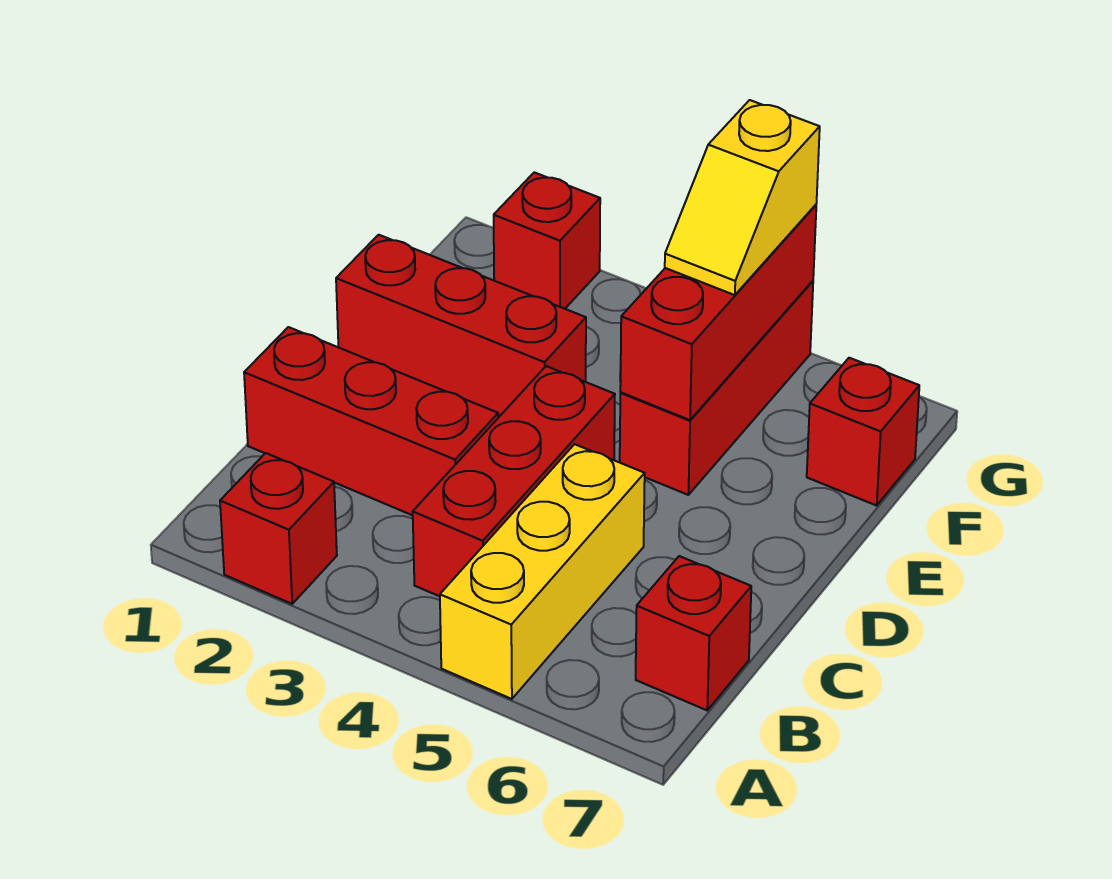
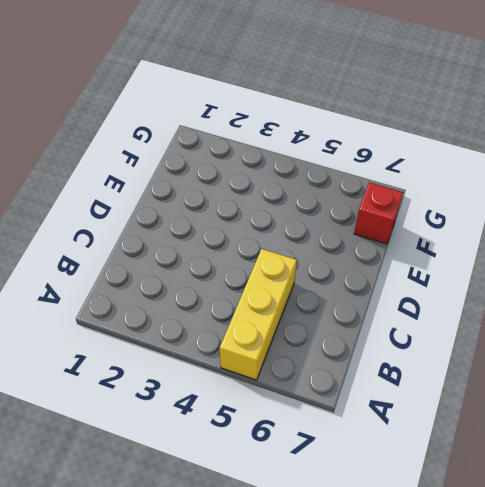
none -> red 1x1 brick [220,453,337,604]
none -> red 1x3 brick [413,366,615,596]

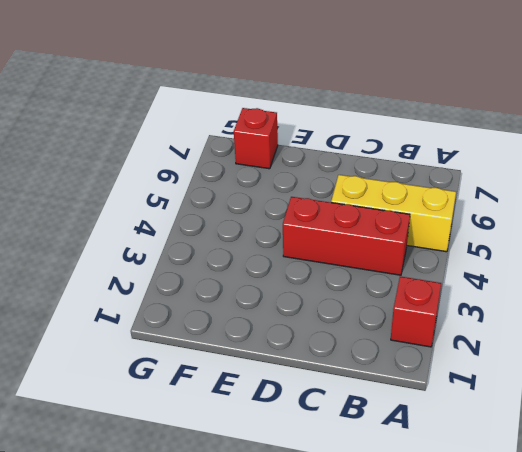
none -> red 1x1 brick [636,556,751,710]
none -> red 1x3 brick [244,327,498,515]

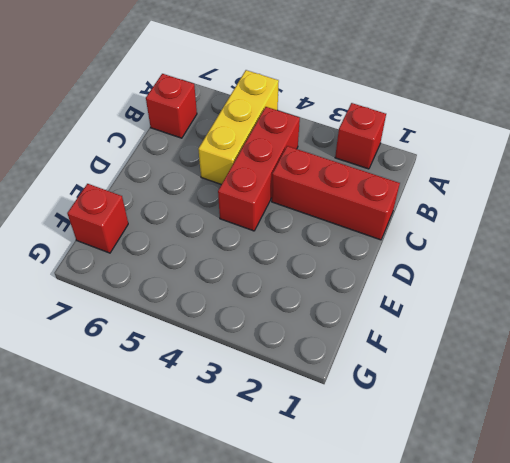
none -> red 1x3 brick [336,235,586,417]
none -> red 1x3 brick [620,281,813,495]

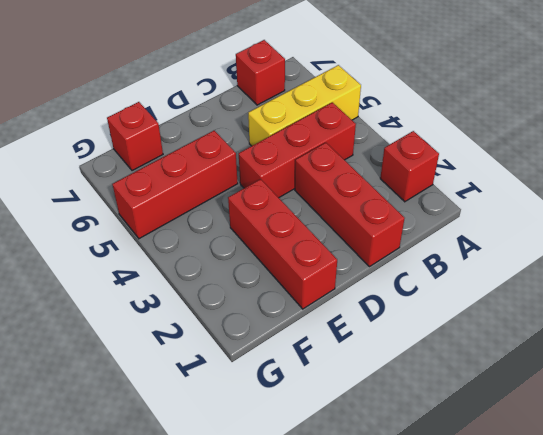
none -> red 1x1 brick [494,172,600,309]
none -> red 1x3 brick [620,205,816,420]

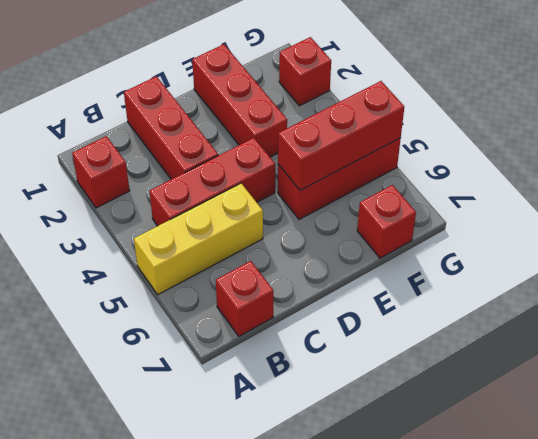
none -> yellow 1x2 slope [665,100,820,295]

